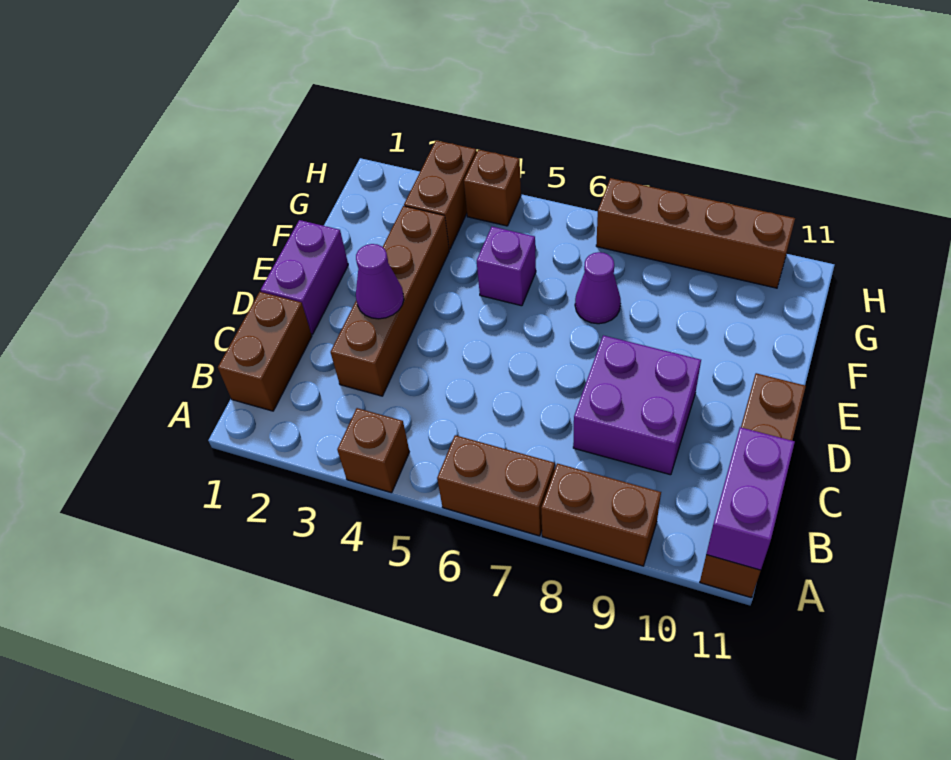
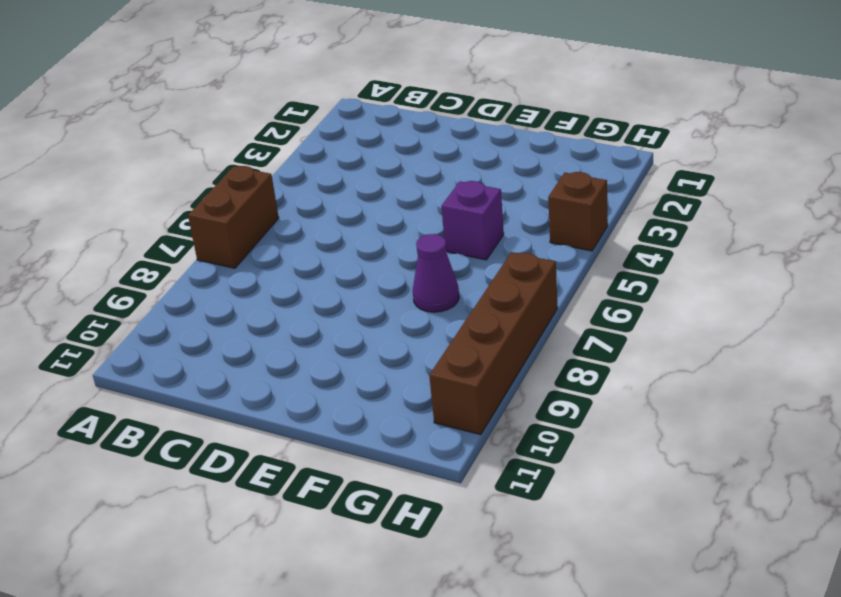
none -> brown 1x1 brick [337,408,409,493]
none -> brown 1x2 brick [541,463,661,566]
none -> brown 1x4 brick [700,373,806,598]

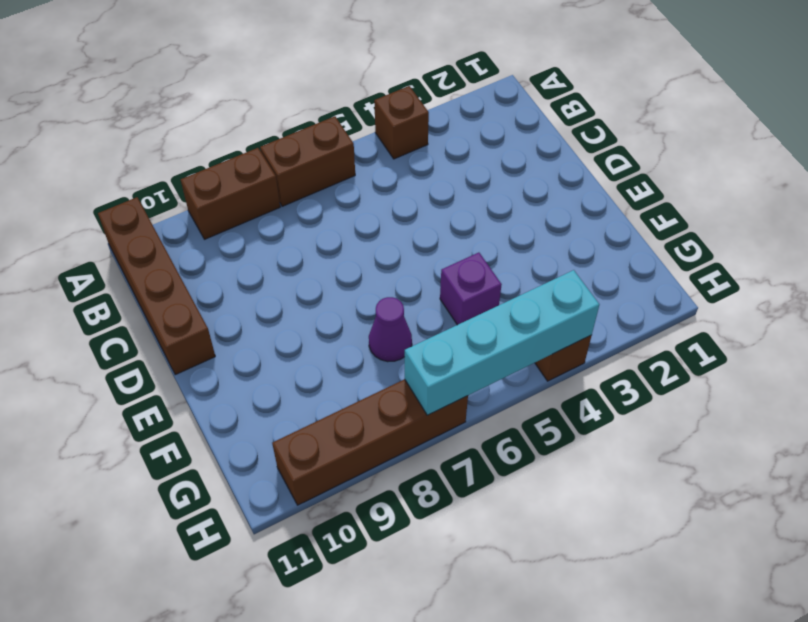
cyan 1x4 brick [405,270,599,415] -> none
none -> brown 1x2 brick [218,292,312,411]
none -> brown 1x4 brick [331,206,449,396]
none -> purple 2x2 brick [573,335,701,475]

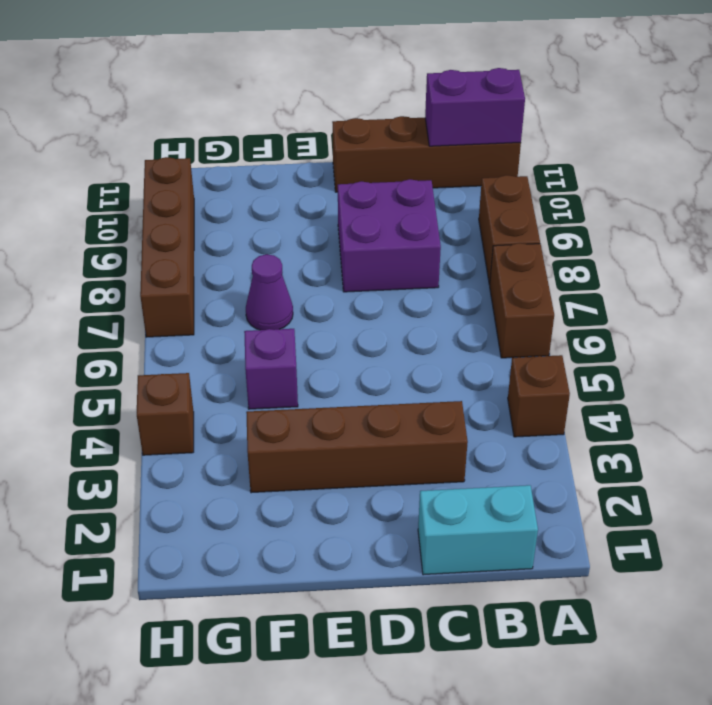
cyan 1x2 brick [418,485,538,575] -> brown 1x2 brick [218,292,312,411]
none -> purple 1x2 brick [261,220,348,334]
none -> brown 1x2 brick [404,140,477,249]
none -> purple 1x1 cone [356,244,404,319]

